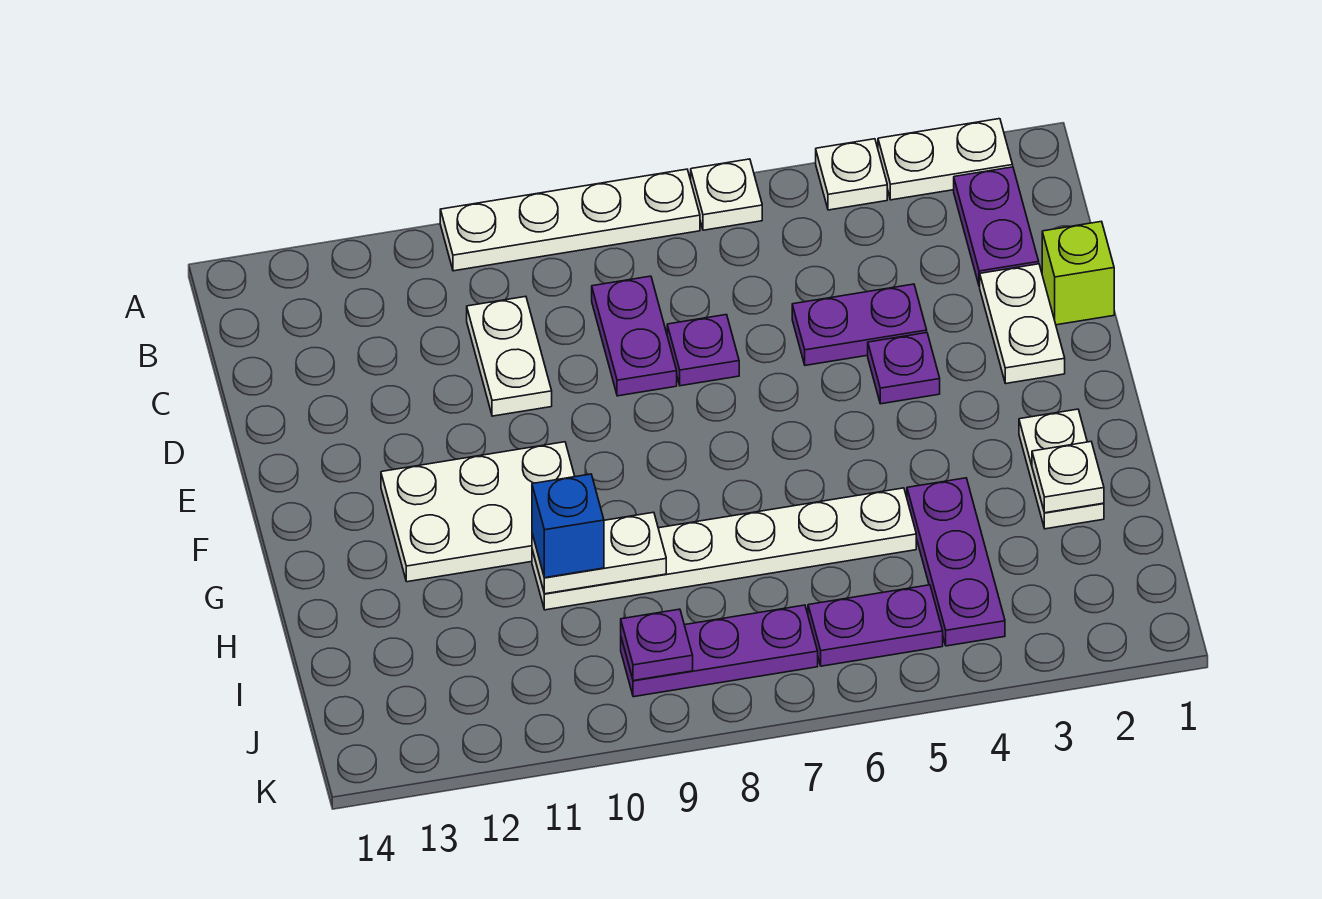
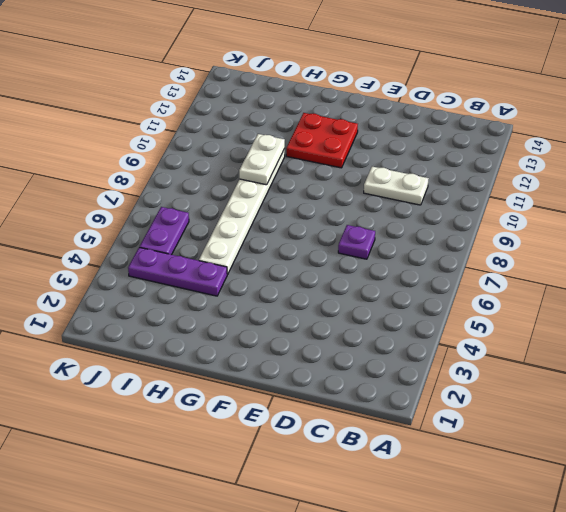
red 2x2 plate [286,113,358,168] -> white 2x3 plate [381,442,575,582]
none -> white 1x2 plate [878,119,1013,200]
none -> white 1x1 plate [816,139,887,210]
none -> white 1x1 plate [691,159,762,230]

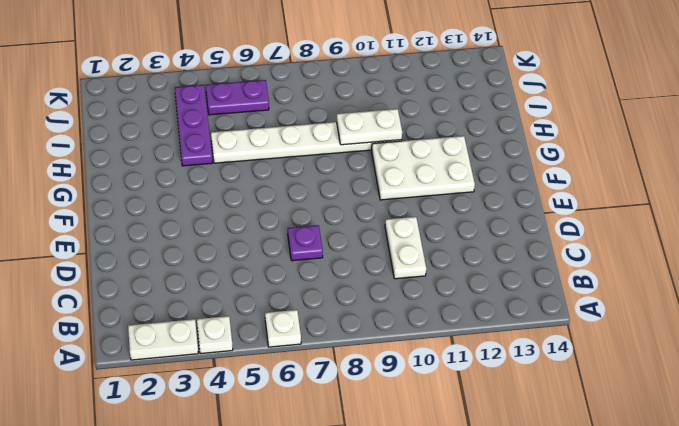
none -> white 1x4 plate [440,169,700,271]
none -> purple 1x2 plate [954,167,1039,287]
none -> purple 1x2 plate [592,276,677,396]

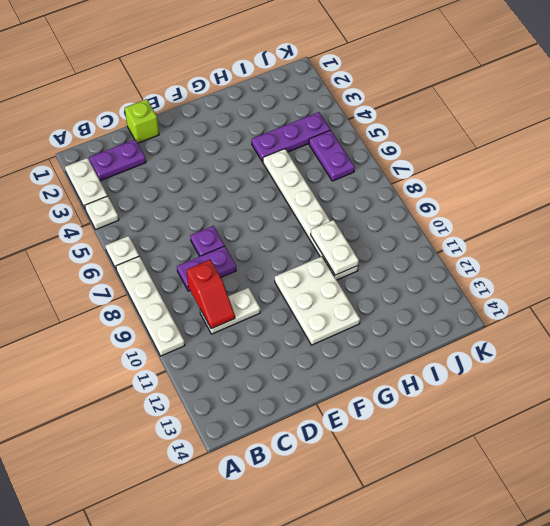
red 1x2 slope [187,260,235,329] -> none
none -> white 1x2 plate [980,264,1065,384]
none -> purple 1x2 plate [792,284,927,365]
none -> purple 1x1 plate [868,333,940,404]

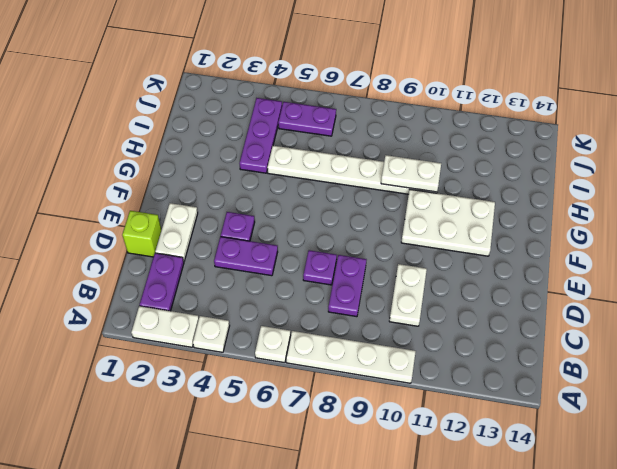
none -> white 1x2 plate [1019,409,1104,529]
none -> purple 1x3 plate [621,605,818,697]
none -> white 1x1 plate [1032,442,1104,513]

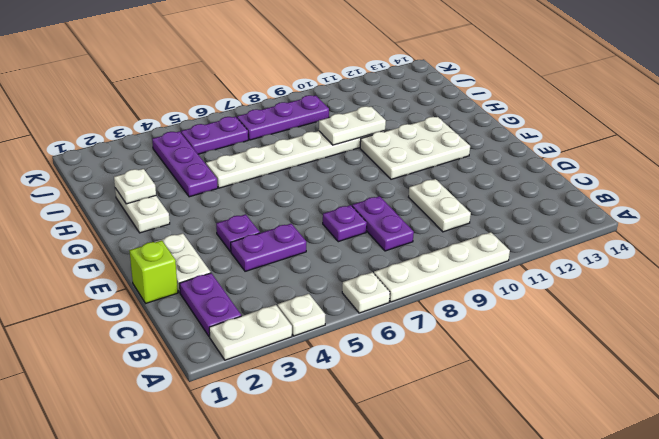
none -> purple 1x1 plate [621,609,693,681]
none -> blue 1x1 brick [532,474,604,578]

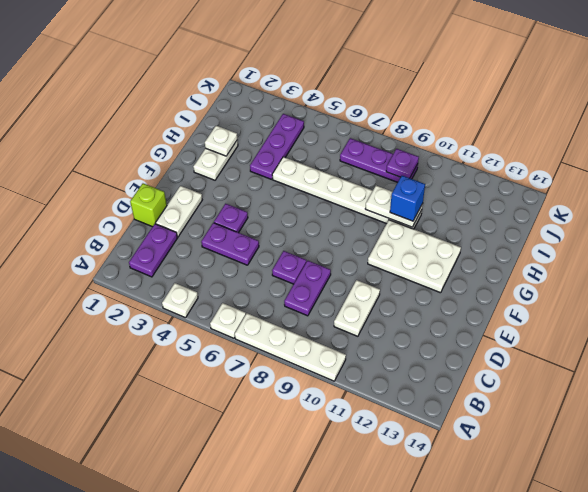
none -> white 1x2 plate [878,119,1013,200]
none -> purple 1x2 plate [808,585,943,666]

